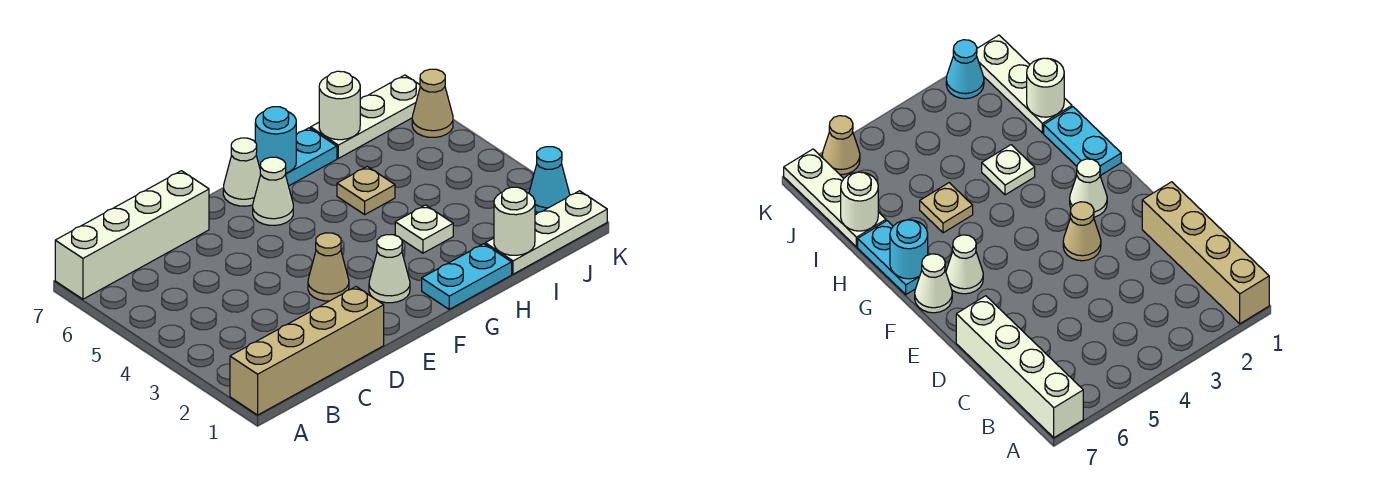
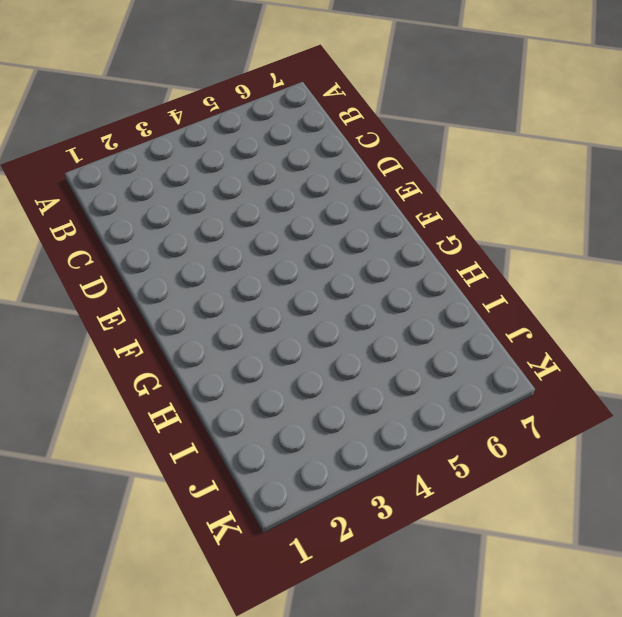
none -> tan 1x4 brick [230,287,384,415]
none -> white 1x4 brick [55,171,209,299]
none -> tan 1x1 cone [308,233,349,301]

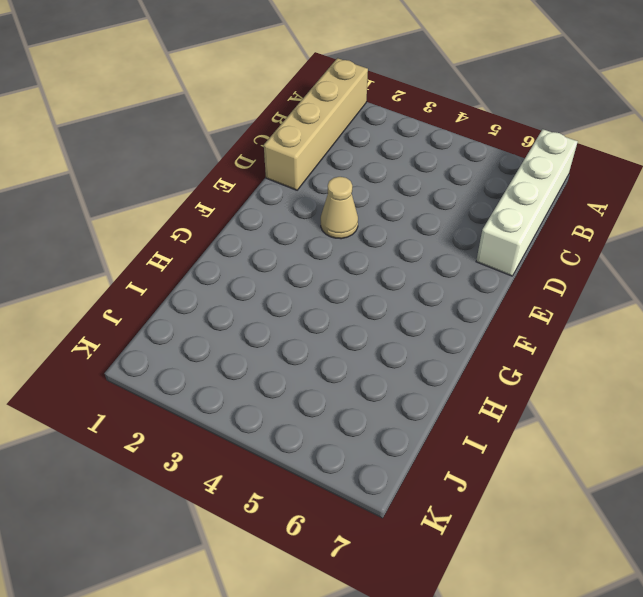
none -> white 1x1 cone [369,235,410,303]
none -> white 1x1 cone [253,157,293,225]
none -> white 1x1 cone [223,138,261,206]

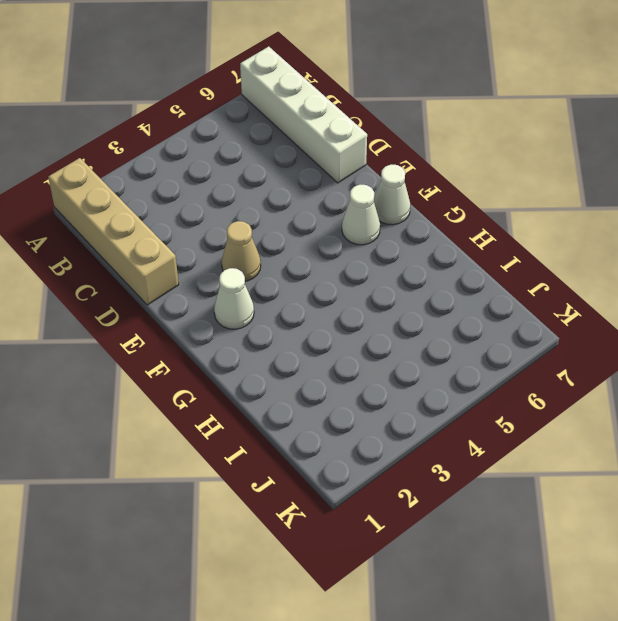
none -> cyan 1x2 plate [422,244,512,309]
none -> cyan 1x2 plate [285,128,337,186]
none -> white 1x1 plate [395,205,453,253]

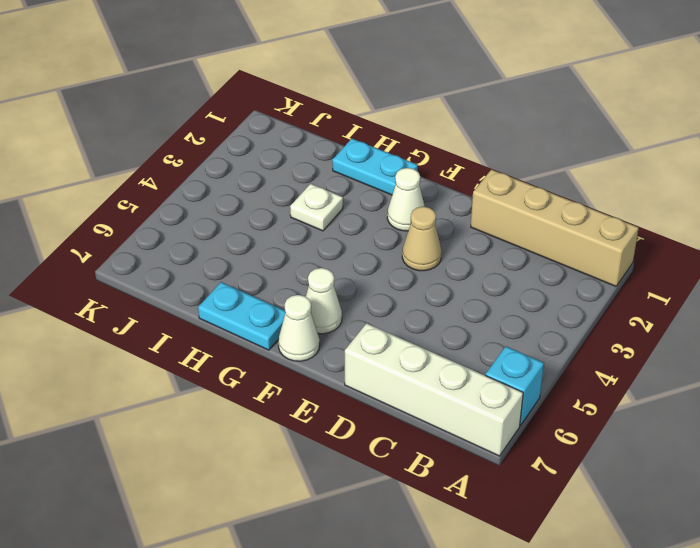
cyan 1x1 brick [485,346,544,426] -> none
none -> tan 1x1 plate [337,166,395,214]
none -> white 1x3 plate [485,191,607,274]
none -> white 1x3 plate [311,75,420,158]

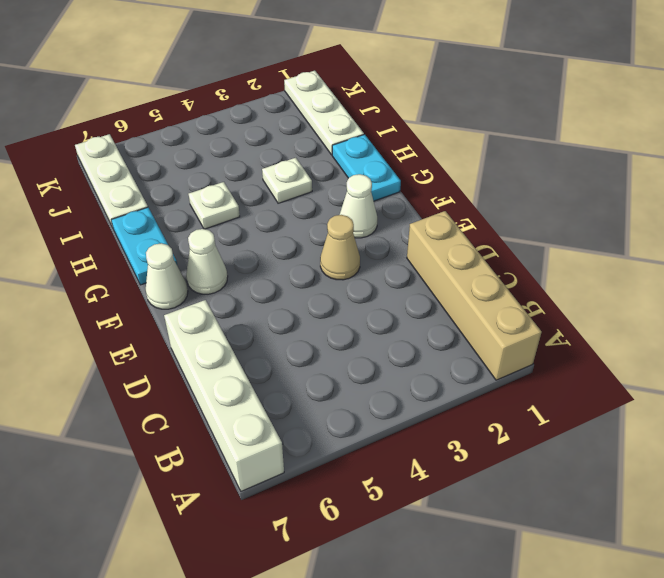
white 1x1 plate [189,182,240,229] -> tan 1x1 plate [337,166,395,214]
none -> cyan 1x1 cone [529,147,570,213]
none -> tan 1x1 cone [412,69,453,137]
none -> cyan 1x1 round brick [255,107,296,173]

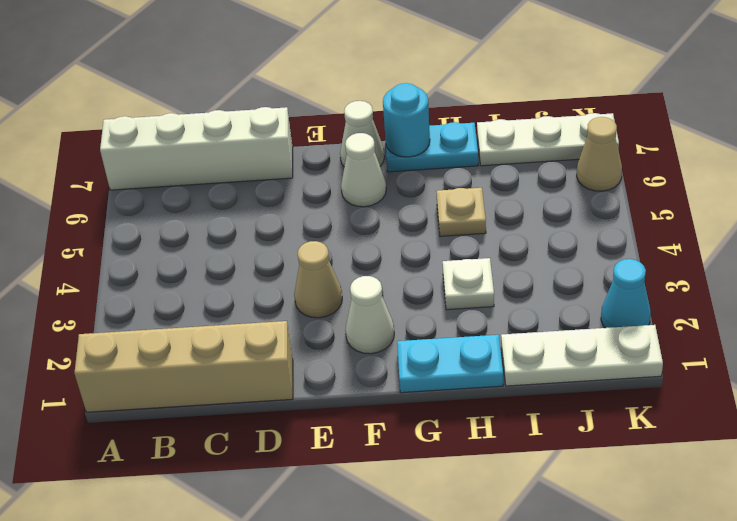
none -> white 1x1 round brick [494,187,535,255]
none -> white 1x1 round brick [319,71,360,140]

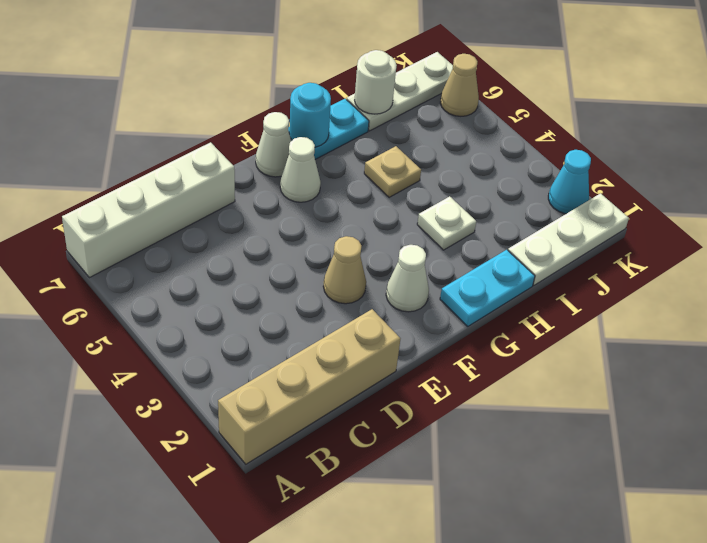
none -> white 1x1 round brick [494,187,535,255]

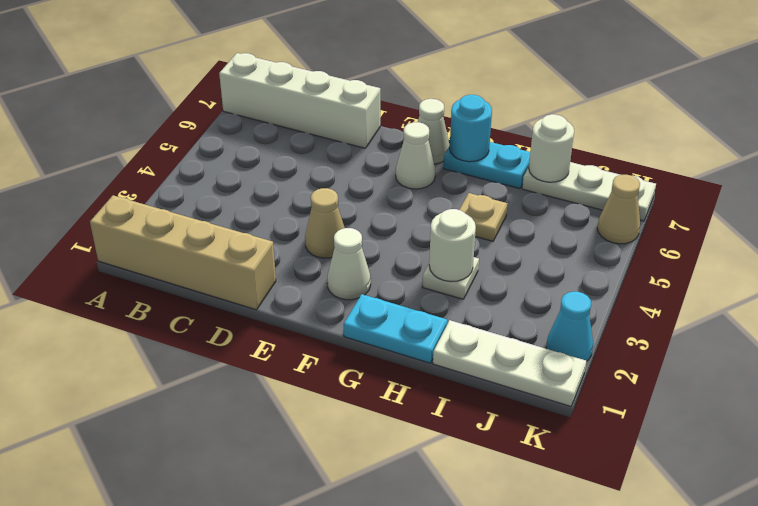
white 1x1 round brick [429,209,476,282] -> white 1x1 round brick moved to [494,187,535,255]

